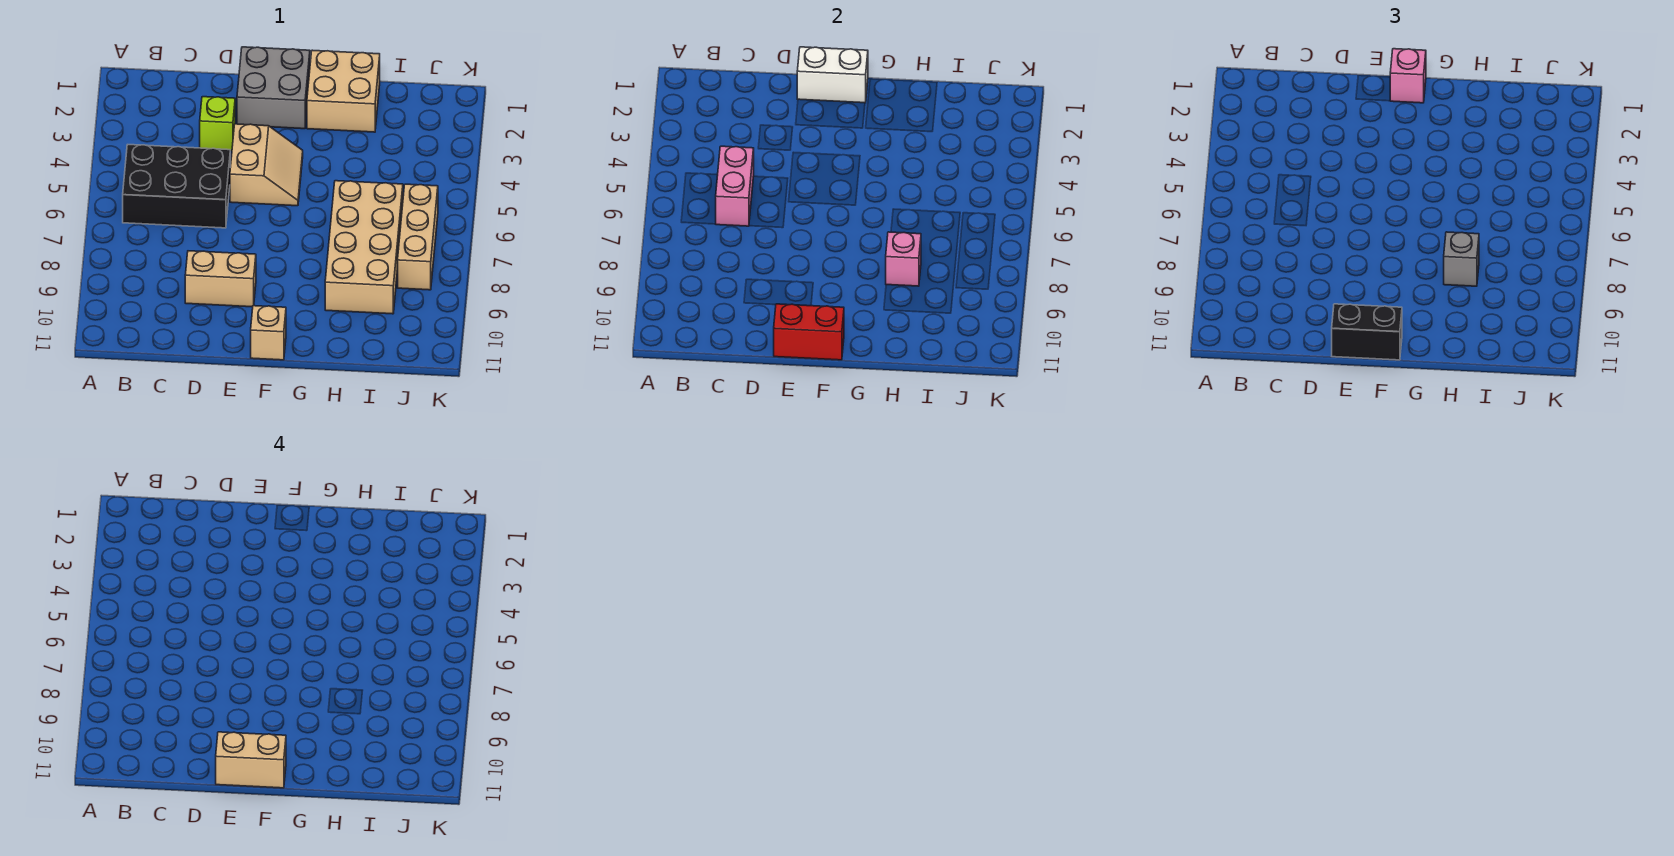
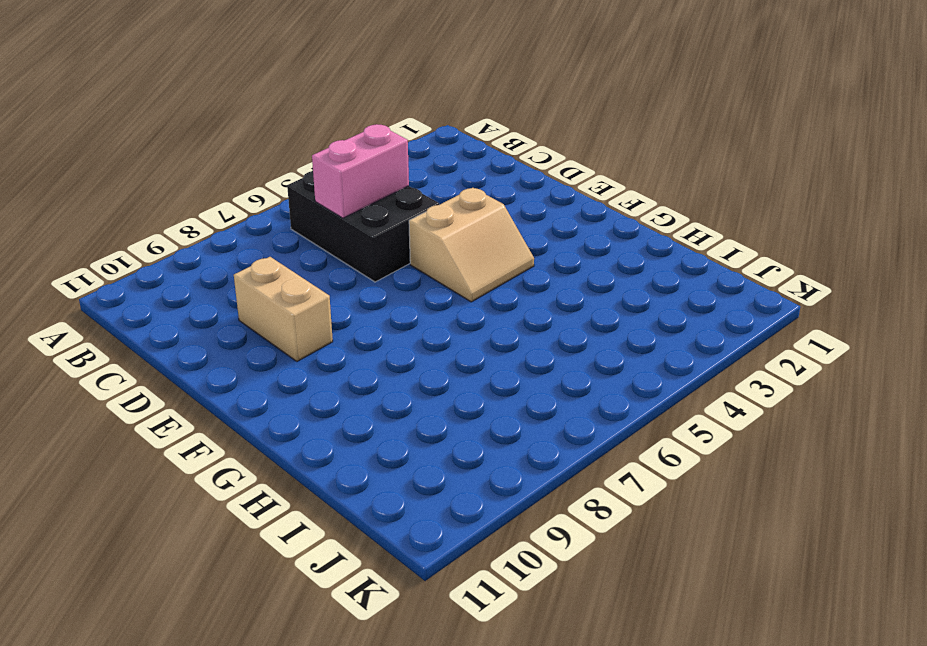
none -> lime 1x1 brick [200,97,235,151]
none -> grey 2x2 brick [237,47,310,129]
none -> tan 1x1 brick [251,306,286,360]

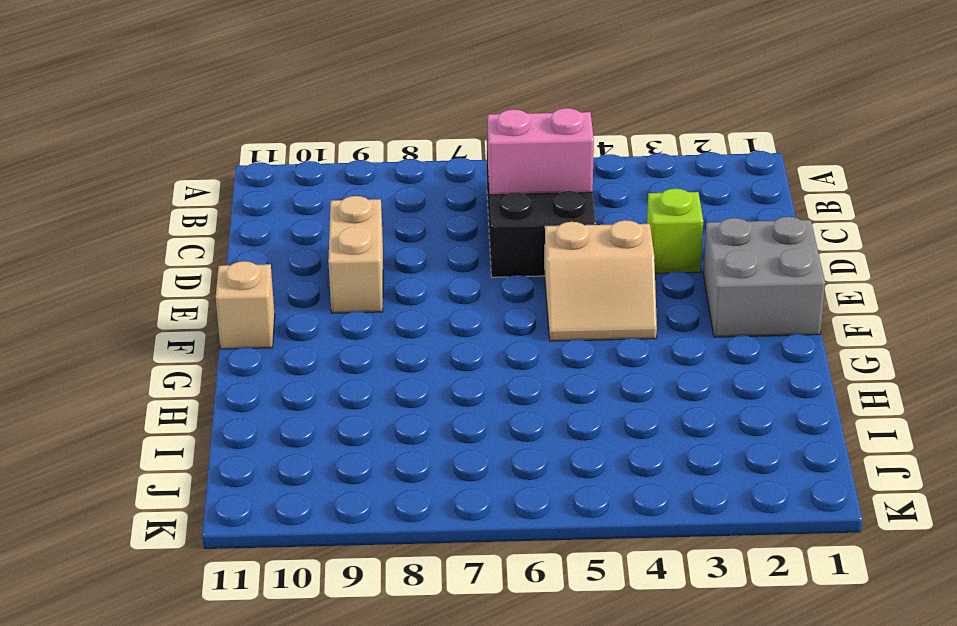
none -> tan 2x2 brick [307,50,380,132]
none -> tan 2x4 brick [325,181,403,314]
none -> tan 1x3 brick [398,184,438,290]

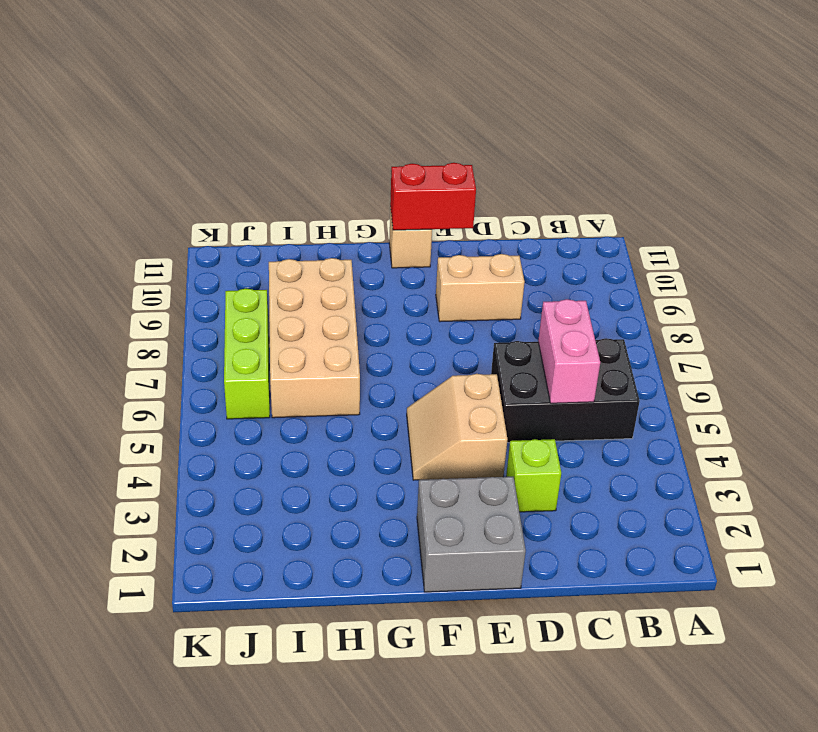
lime 1x3 brick [224,289,270,419] -> tan 1x3 brick [398,184,438,290]
none -> tan 2x2 brick [307,50,380,132]
none -> white 1x2 brick [797,47,868,103]
none -> pink 1x1 brick [886,232,921,286]

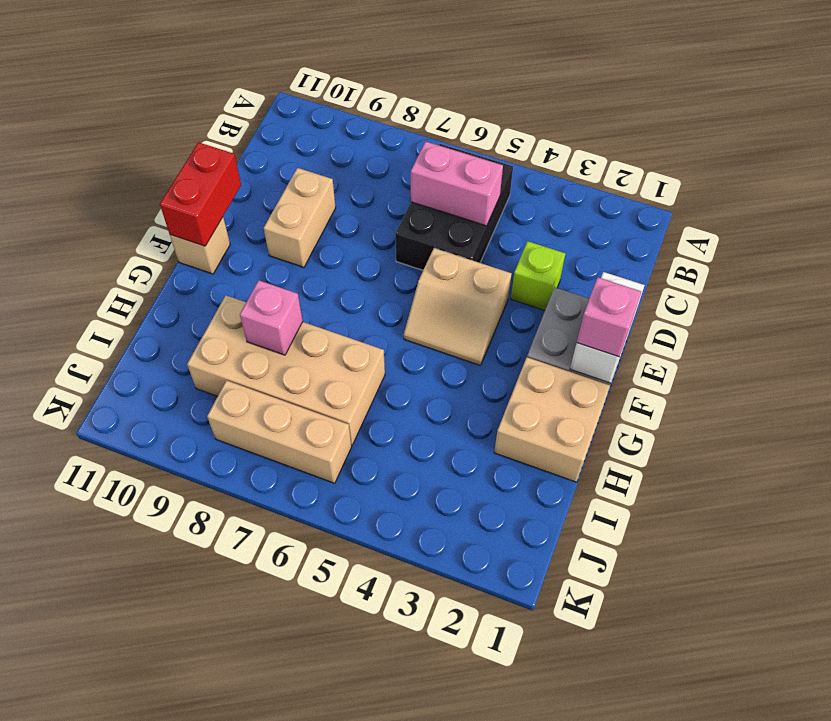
none -> black 1x2 brick [1332,304,1402,360]
none -> grey 1x1 brick [1444,232,1479,286]
none -> tan 1x2 brick [216,732,286,788]

